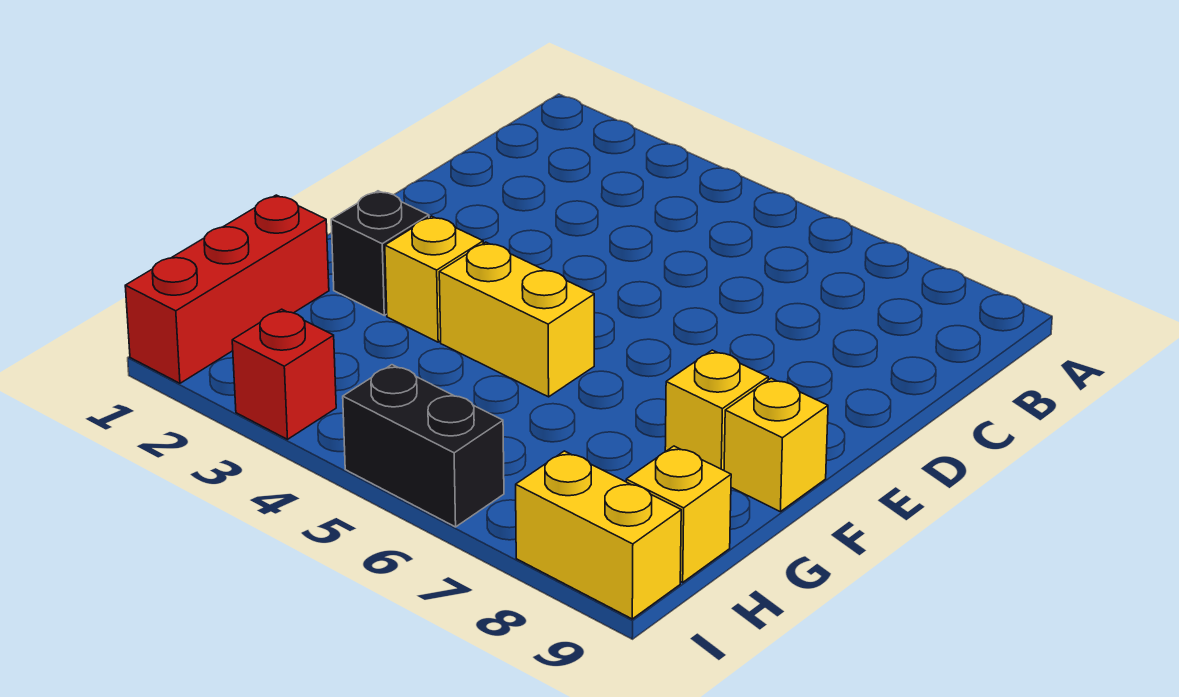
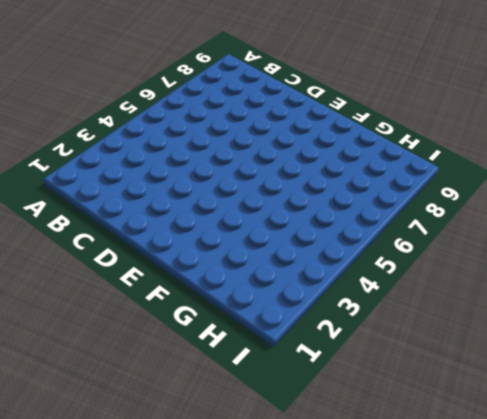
none -> black 1x1 brick [331,191,429,315]
none -> yellow 1x1 brick [385,216,483,342]

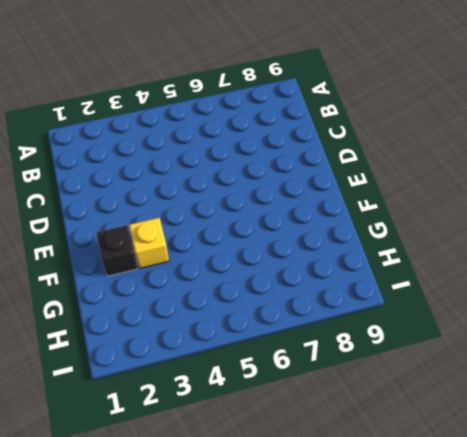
none -> yellow 1x2 brick [439,242,594,397]
none -> yellow 1x1 brick [665,350,768,470]

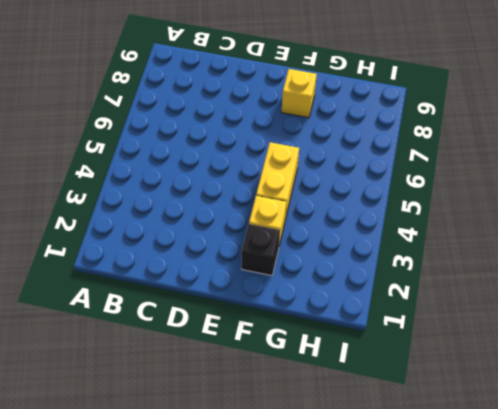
none -> yellow 1x1 brick [724,378,828,512]
none -> red 1x3 brick [125,195,329,383]

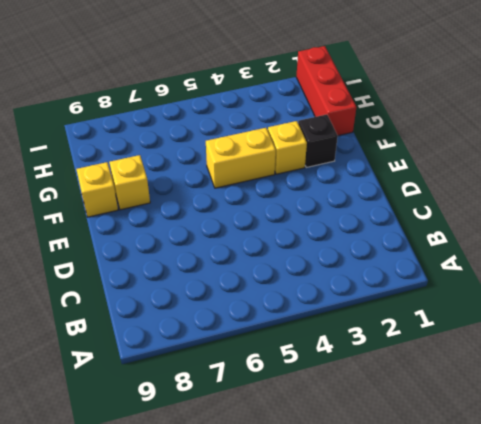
none -> yellow 1x1 brick [626,446,731,582]
none -> red 1x1 brick [232,309,336,439]

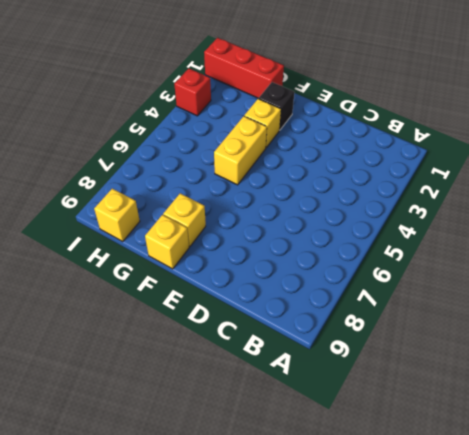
none -> black 1x2 brick [343,365,504,527]
none -> yellow 1x2 brick [516,451,681,619]

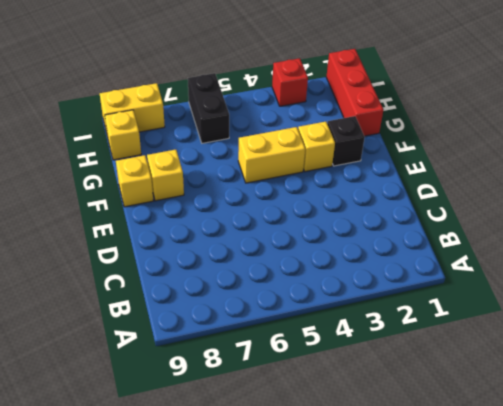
black 1x2 brick [188,73,229,143] -> black 1x2 brick turned to [343,365,504,527]

